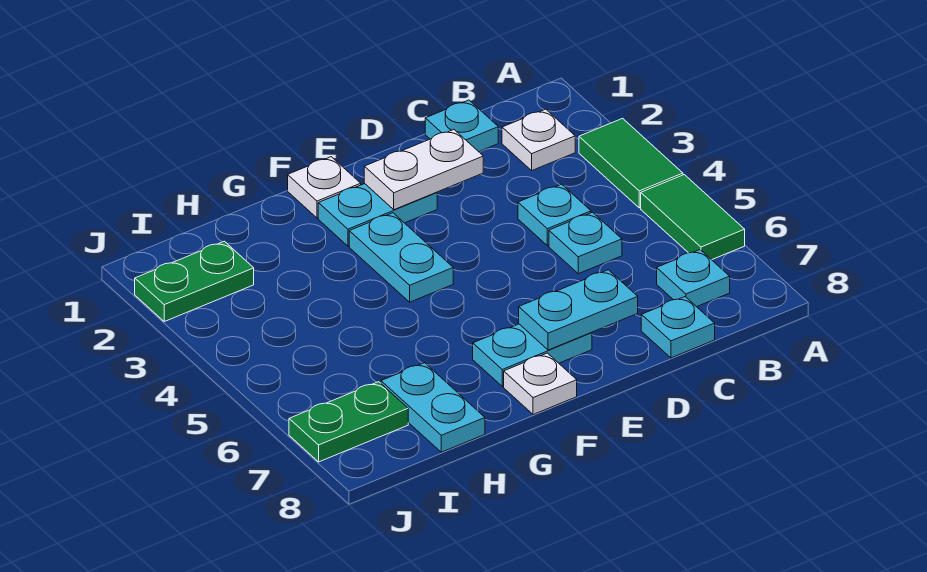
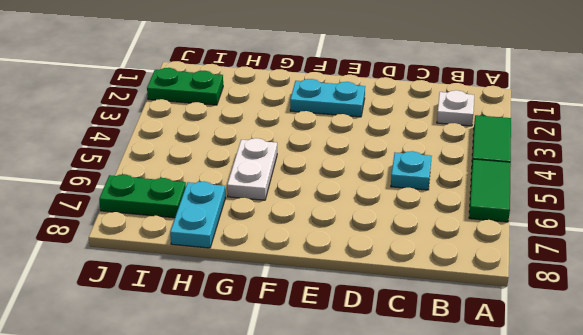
white 1x2 plate [227,138,277,200] -> white 1x2 plate turned to [364,130,483,210]
none -> cyan 1x1 plate [657,250,730,307]
none -> cyan 1x1 plate [425,100,498,152]
none -> cyan 1x1 plate [518,184,591,246]

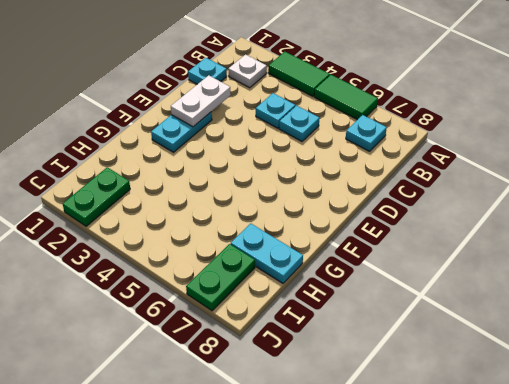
none -> cyan 1x1 plate [641,297,715,358]
none -> cyan 1x2 plate [473,324,592,386]
none -> white 1x1 plate [288,157,361,218]

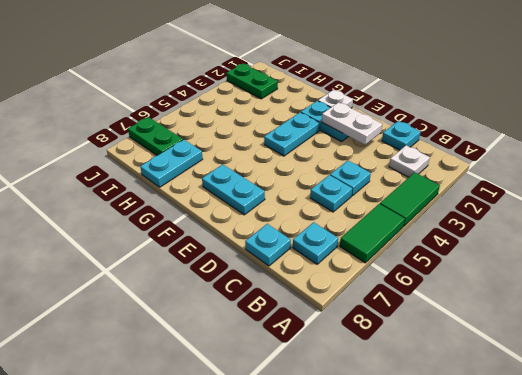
none -> white 1x1 plate [504,353,577,415]
none -> cyan 1x2 plate [519,270,638,350]

